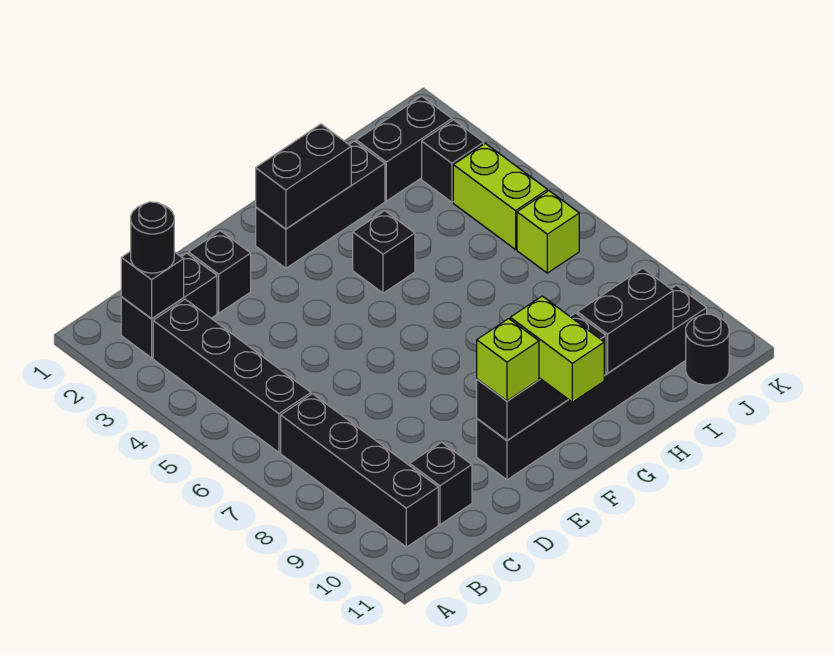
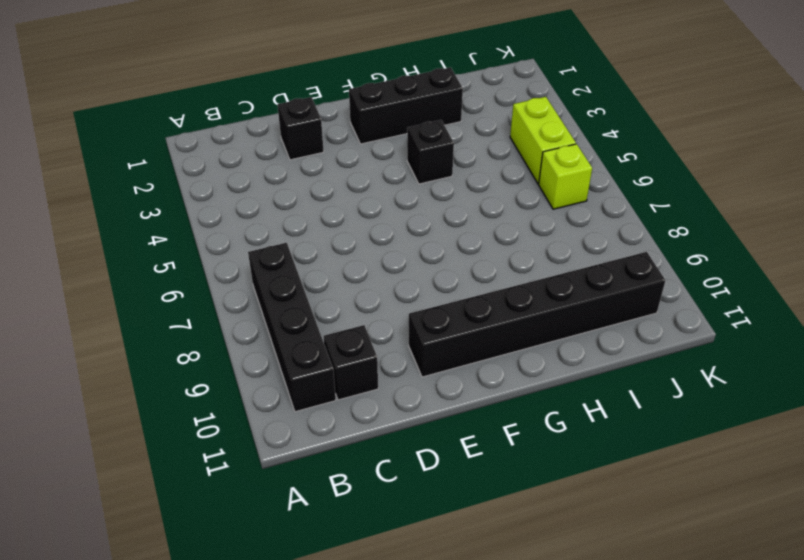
none -> black 1x2 brick [121,253,217,358]
none -> black 1x4 brick [153,299,311,452]
none -> black 1x2 brick [356,96,452,201]

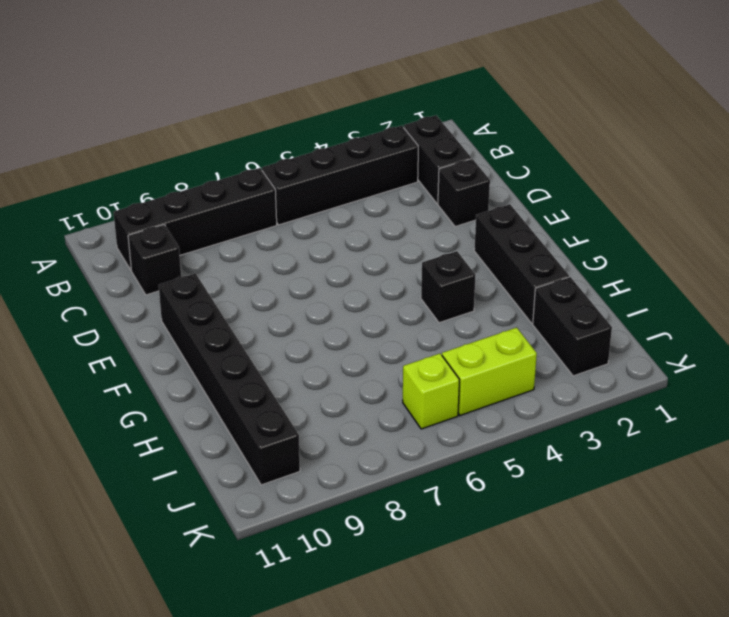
none -> black 1x1 brick [422,120,484,202]
none -> black 1x1 round brick [686,314,729,385]
none -> black 1x1 brick [121,251,184,319]

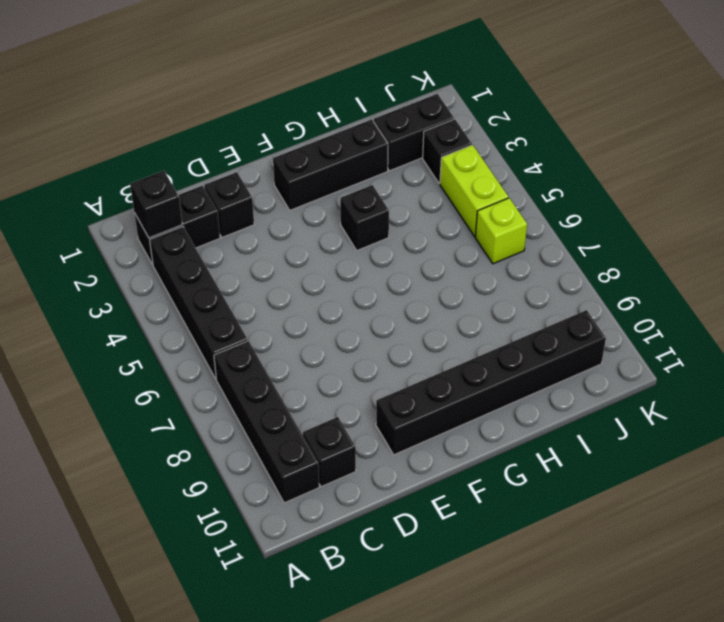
none -> black 1x1 round brick [686,314,729,385]
none -> black 1x3 brick [477,313,606,440]
none -> black 1x2 brick [256,124,351,229]

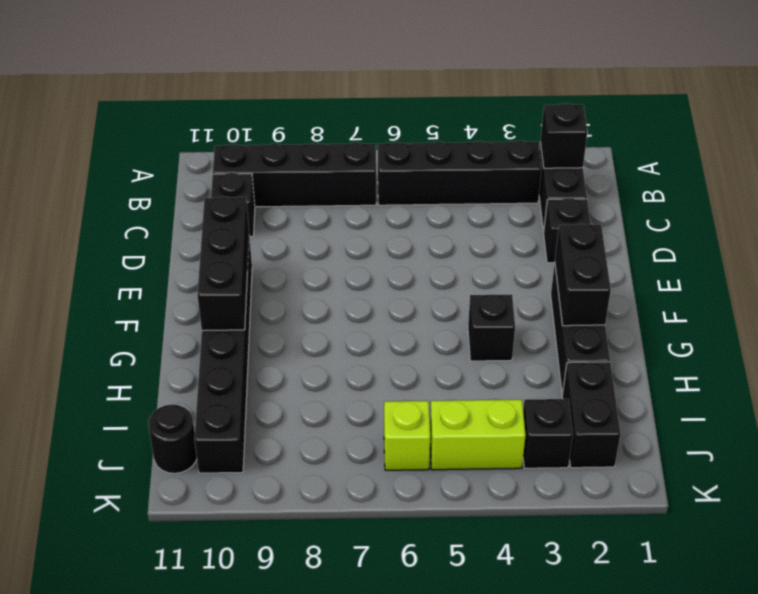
none -> black 1x2 brick [577,268,673,373]
none -> black 1x1 round brick [131,202,174,273]
none -> lime 1x1 brick [477,319,539,401]

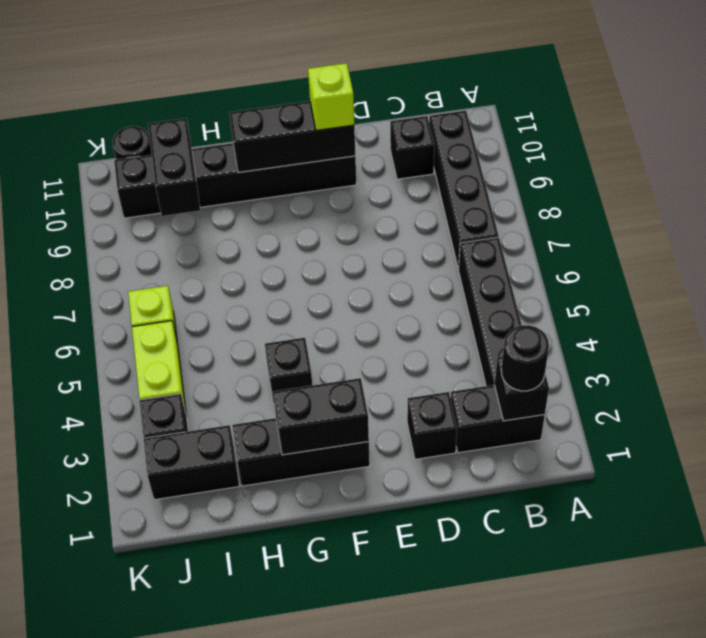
black 1x2 brick [148,118,200,216] -> black 1x2 brick turned to [577,268,673,373]
none -> lime 1x2 brick [510,296,604,402]

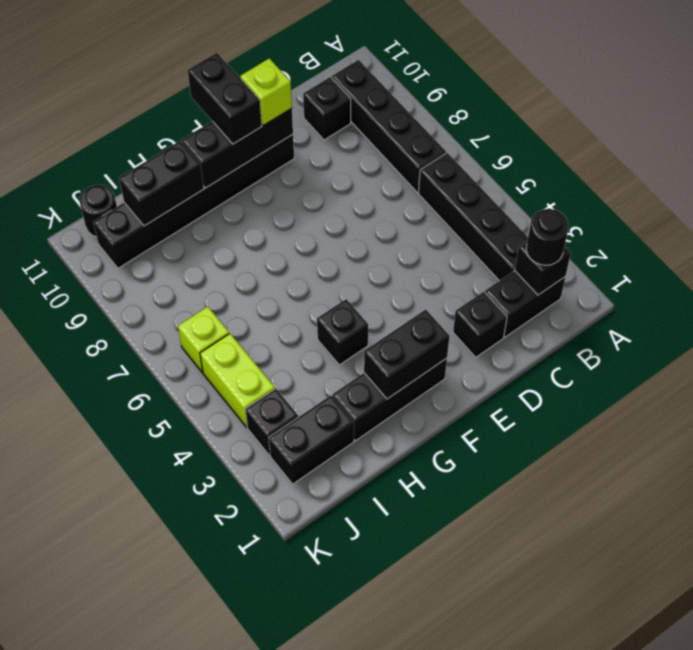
black 1x2 brick [188,53,262,144] -> lime 1x2 brick [510,296,604,402]

